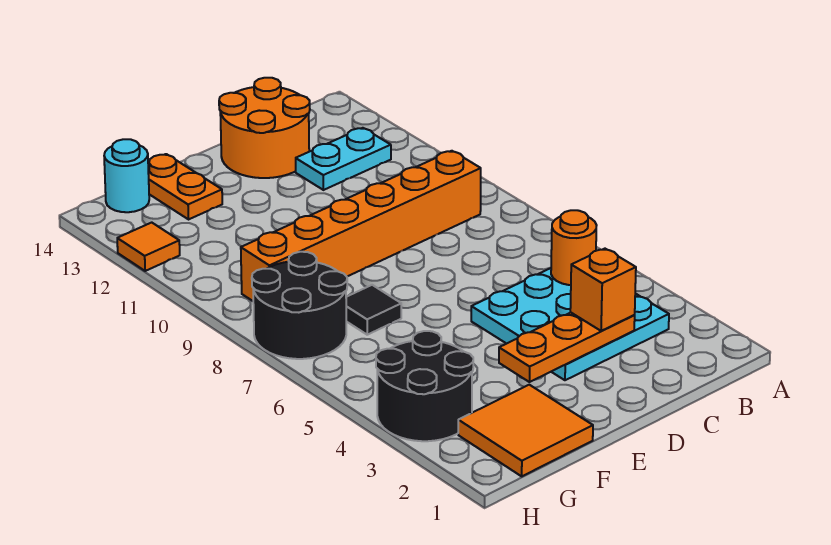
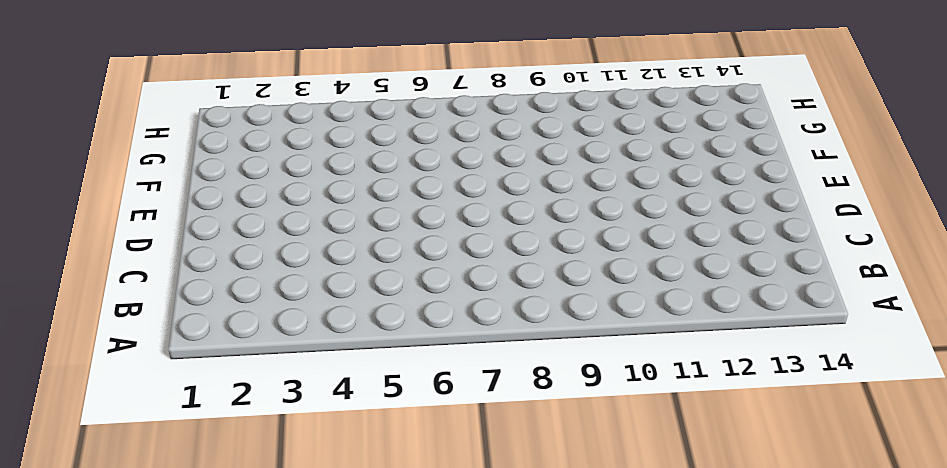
none -> cyan 3x3 plate [471,268,669,380]
none -> orange 1x6 brick [241,151,481,301]
none -> cyan 1x2 plate [296,128,391,190]

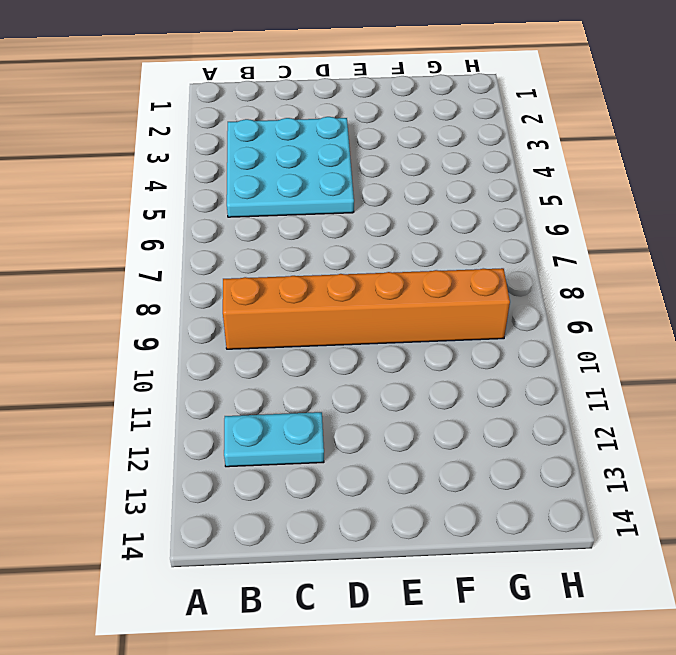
none -> orange 2x2 round brick [219,78,310,178]
none -> orange 2x2 tile [458,385,593,476]
none -> black 1x1 tile [346,285,401,335]

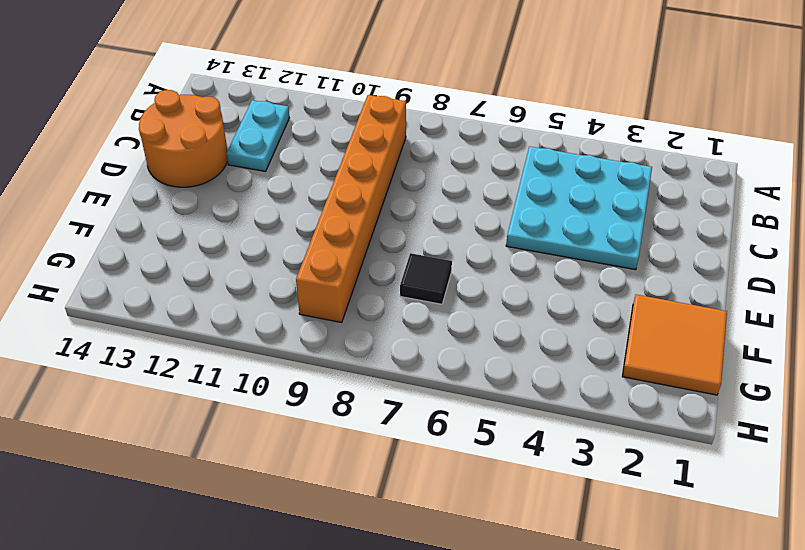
none -> orange 1x2 plate [148,154,222,219]
none -> black 2x2 round brick [376,331,473,441]
none -> black 2x2 round brick [252,252,347,359]

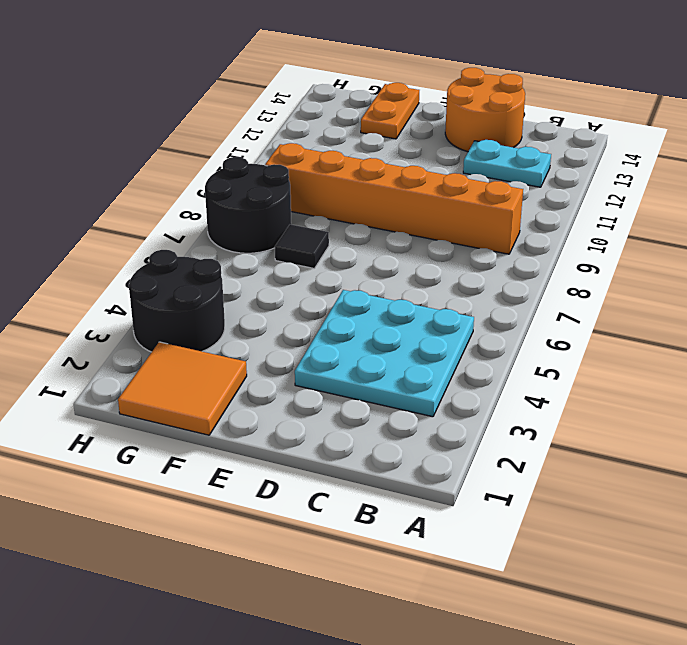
none -> cyan 1x1 round brick [104,139,149,212]
none -> orange 1x1 tile [117,223,180,271]
none -> orange 1x1 round brick [551,210,597,285]

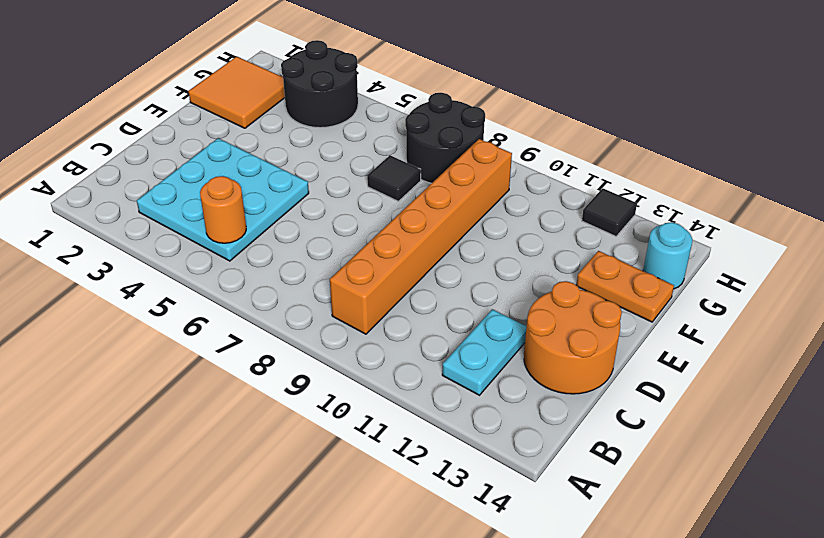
black 1x1 tile [582,188,637,236] -> orange 1x1 tile [117,223,180,271]
none -> orange 1x3 plate [499,312,635,382]
none -> orange 1x1 brick [570,249,636,331]

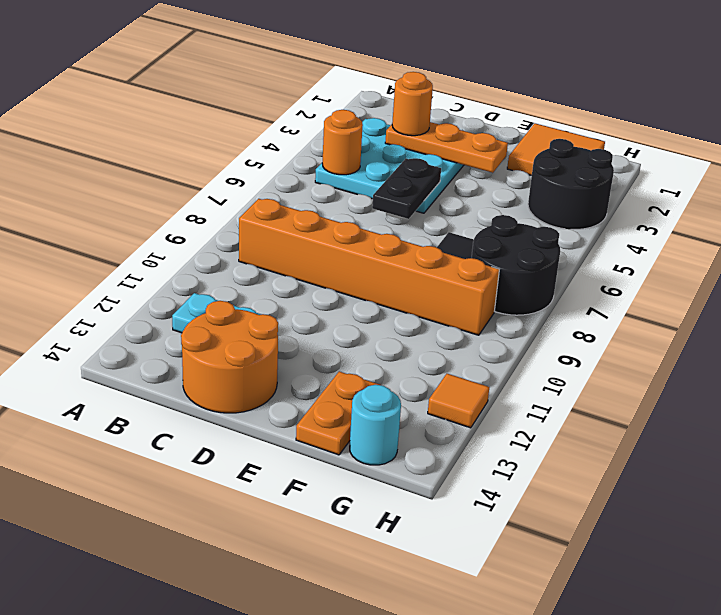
orange 1x1 round brick [392,72,433,136] -> orange 1x1 brick [570,249,636,331]
black 1x2 plate [372,158,441,219] -> none

